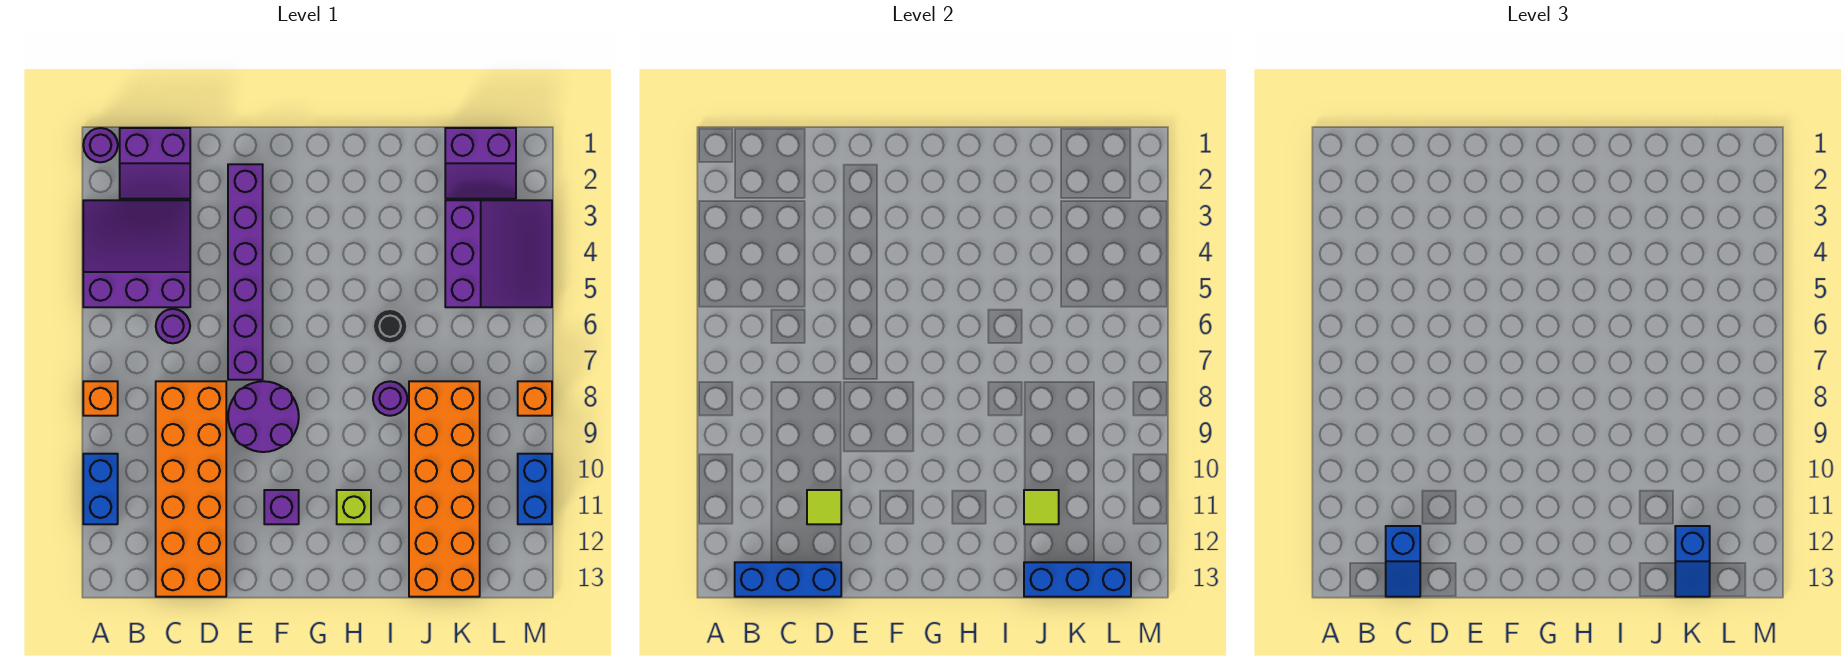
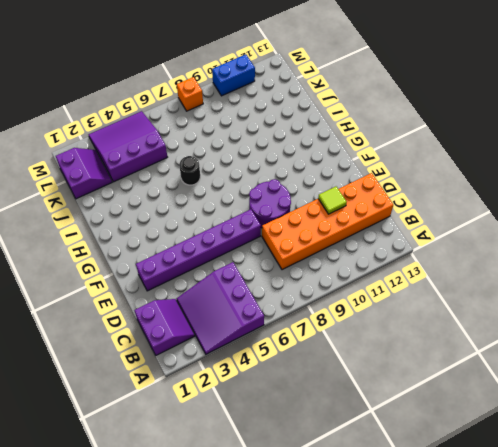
none -> purple 1x1 round brick [83,128,118,162]
none -> orange 1x1 brick [83,381,118,416]
none -> blue 1x2 brick [83,454,118,524]

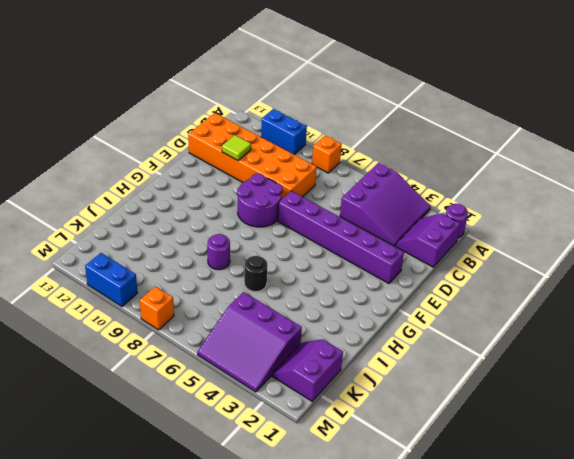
none -> purple 1x1 round brick [156,309,190,343]
none -> purple 1x1 brick [264,490,299,524]
none -> lime 1x1 brick [337,490,371,524]

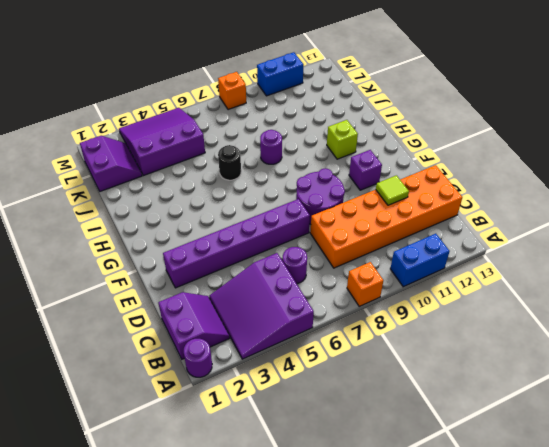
none -> orange 2x6 brick [409,381,480,597]
none -> blue 1x3 brick [735,562,841,597]
none -> lime 1x1 tile [1024,490,1059,524]

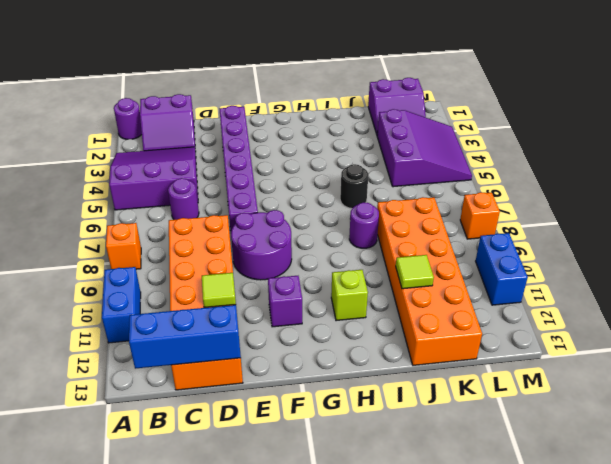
none -> blue 1x3 brick [1024,562,1131,597]
none -> blue 1x2 slope [1386,526,1420,597]
none -> blue 1x2 slope [1675,526,1710,597]

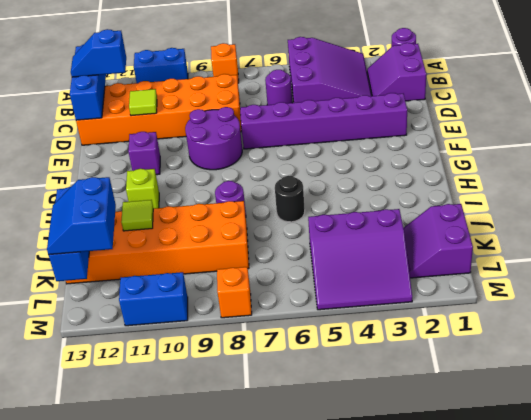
blue 2x2 slope [47,177,116,255] -> blue 1x2 slope [1675,526,1710,597]

